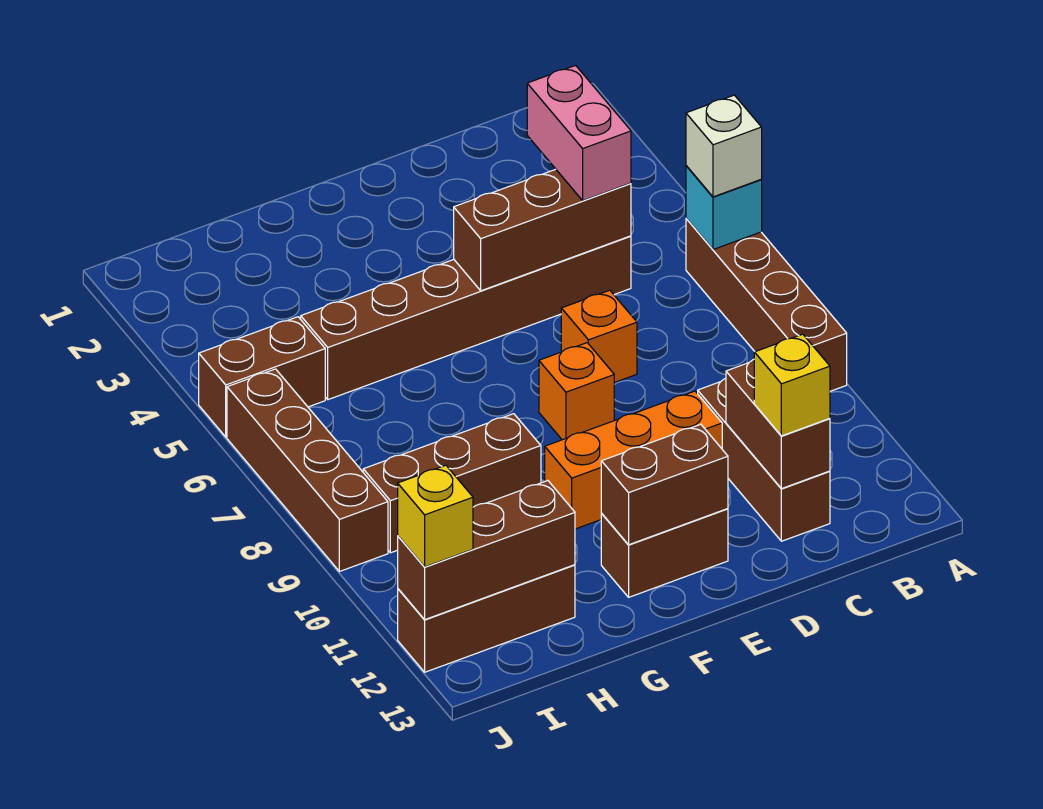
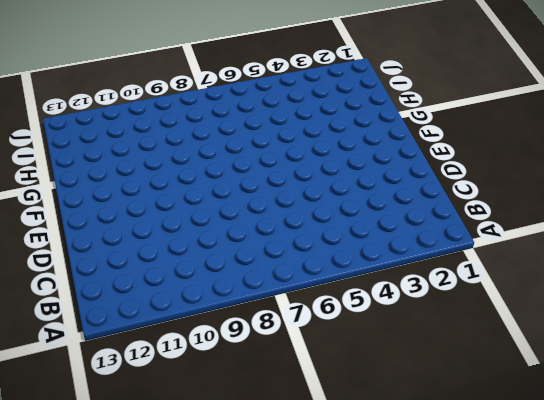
none -> brown 1x4 brick [686,218,847,391]
none -> brown 1x6 brick [301,236,631,400]
none -> brown 1x3 brick [698,378,830,541]

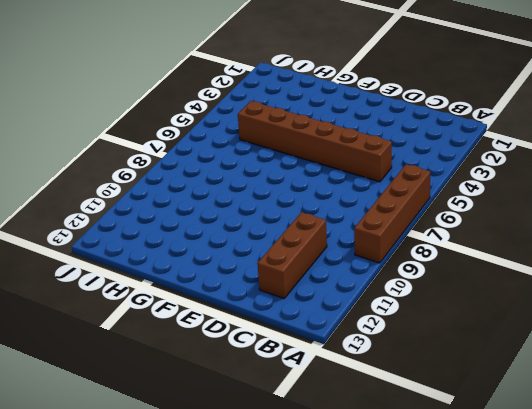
none -> orange 1x1 brick [561,290,637,383]
none -> orange 1x3 brick [545,391,722,529]
none -> orange 1x1 brick [539,343,614,440]

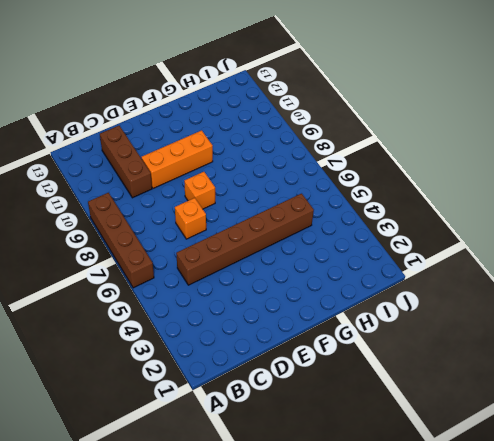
none -> brown 1x2 brick [601,509,728,597]
none -> brown 1x3 brick [363,414,541,553]
none -> brown 1x3 brick [398,565,575,672]

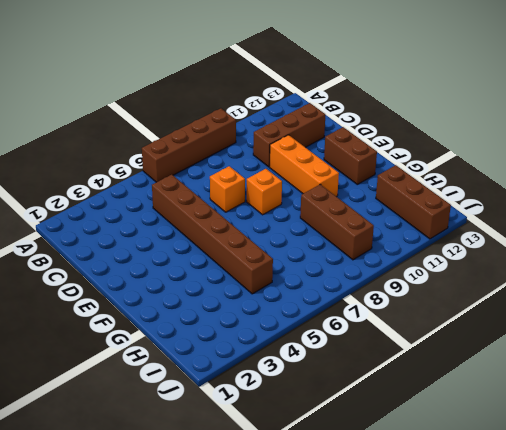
none -> brown 1x2 brick [199,317,325,437]
none -> brown 1x4 brick [227,369,388,572]
none -> cyan 1x1 brick [686,166,762,250]

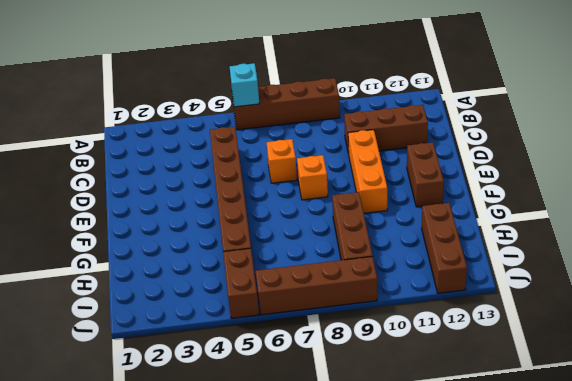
none -> brown 1x3 brick [454,169,631,291]
none -> brown 1x2 brick [726,360,830,489]
none -> brown 1x2 brick [601,424,728,545]

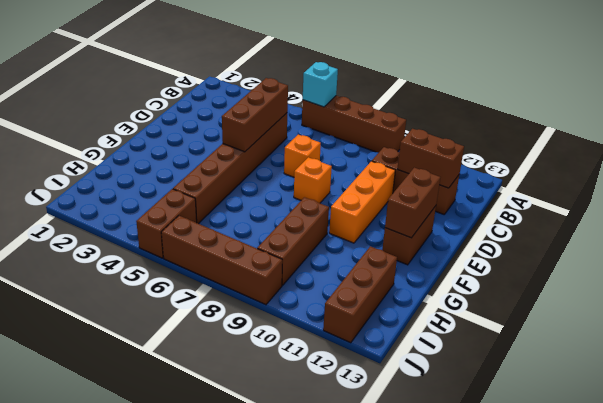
none -> brown 1x3 brick [398,481,575,619]
none -> white 1x1 brick [686,95,762,197]
none -> pink 1x2 brick [527,65,631,201]

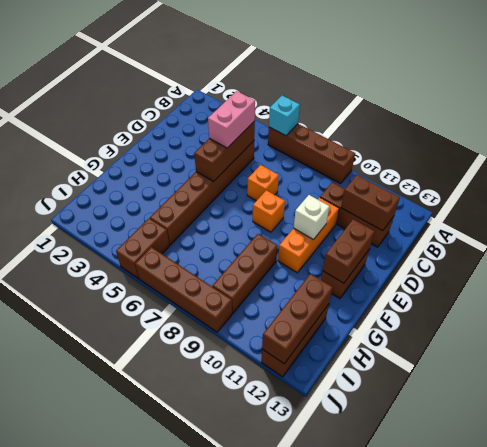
pink 1x2 brick [208,91,255,148] -> pink 1x2 brick turned to [527,65,631,201]
white 1x1 brick [294,195,329,240] -> white 1x1 brick moved to [686,95,762,197]
none -> yellow 1x1 brick [754,334,830,436]
none -> yellow 1x1 brick [398,465,473,567]

